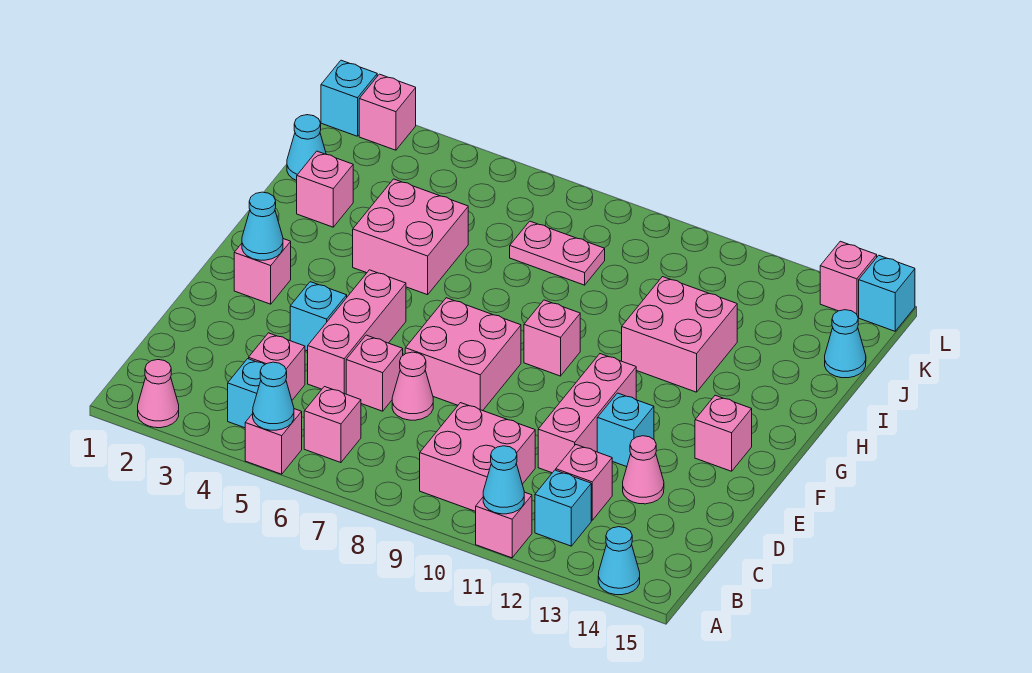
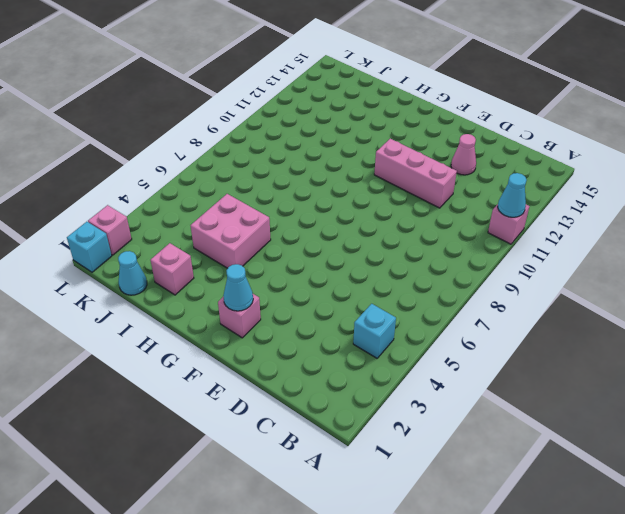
none -> pink 1x1 cone [138,360,179,428]
none -> pink 1x1 brick [245,409,302,474]
none -> cyan 1x1 cone [598,527,640,595]
none -> pink 1x1 brick [304,387,361,463]

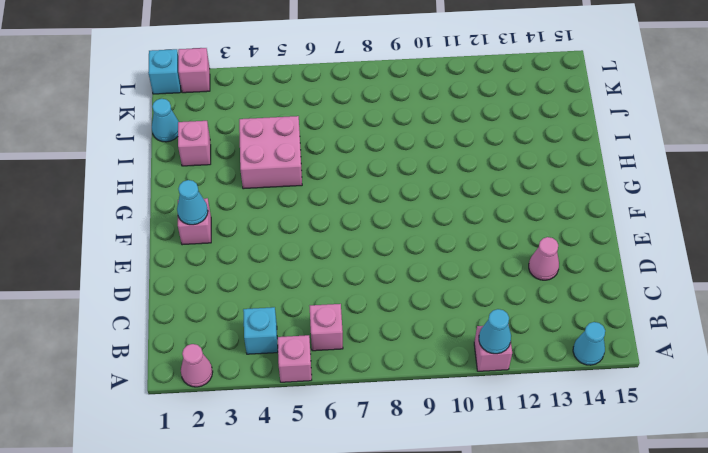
none -> pink 2x2 brick [420,403,535,511]
none -> cyan 1x1 brick [535,470,591,546]
none -> pink 1x1 brick [249,333,305,400]
none -> pink 1x1 brick [556,445,612,520]

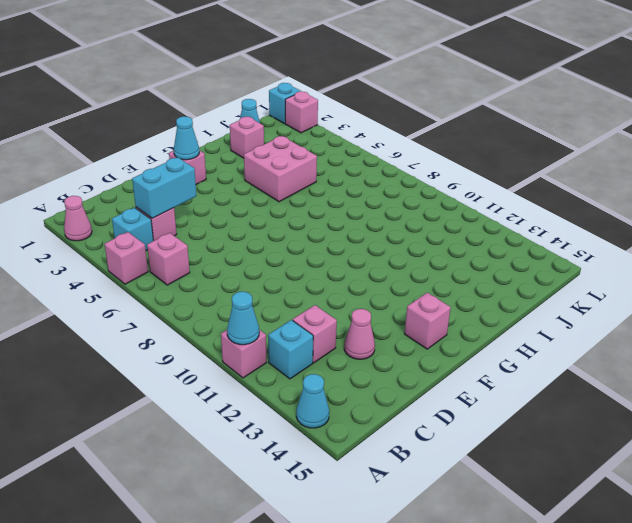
cyan 1x2 brick [132,157,196,218] -> none
none -> pink 2x2 brick [420,403,535,511]
none -> pink 1x3 brick [308,270,406,394]
none -> pink 1x1 brick [346,335,403,411]
none -> pink 1x1 cone [392,352,433,420]

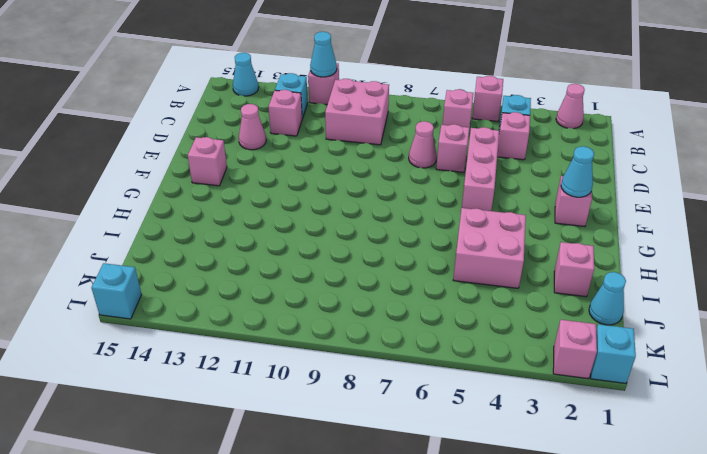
none -> pink 1x3 brick [538,354,636,473]
none -> cyan 1x1 brick [290,282,347,351]
none -> pink 2x2 brick [405,298,521,411]
none -> cyan 1x1 brick [597,393,654,467]

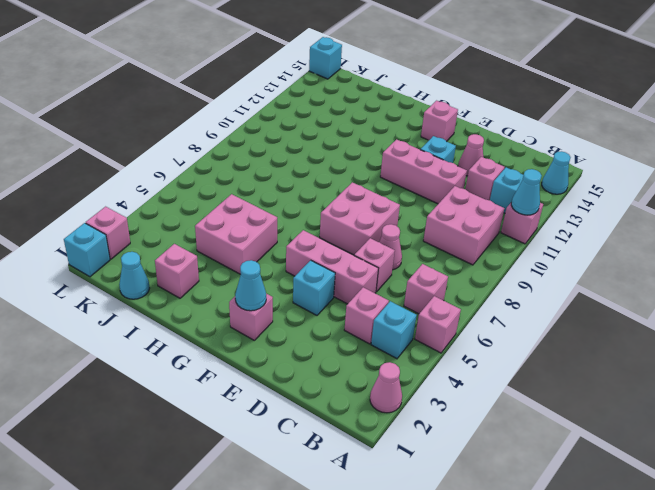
none -> pink 1x1 brick [524,300,580,376]
none -> pink 2x2 brick [622,277,737,392]
none -> pink 1x2 plate [510,221,605,285]
none -> cyan 1x1 cone [825,310,866,378]

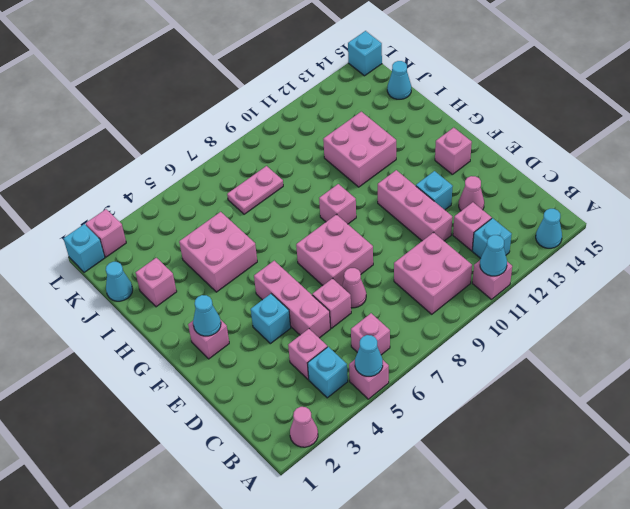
none -> pink 1x1 brick [820,241,877,316]

